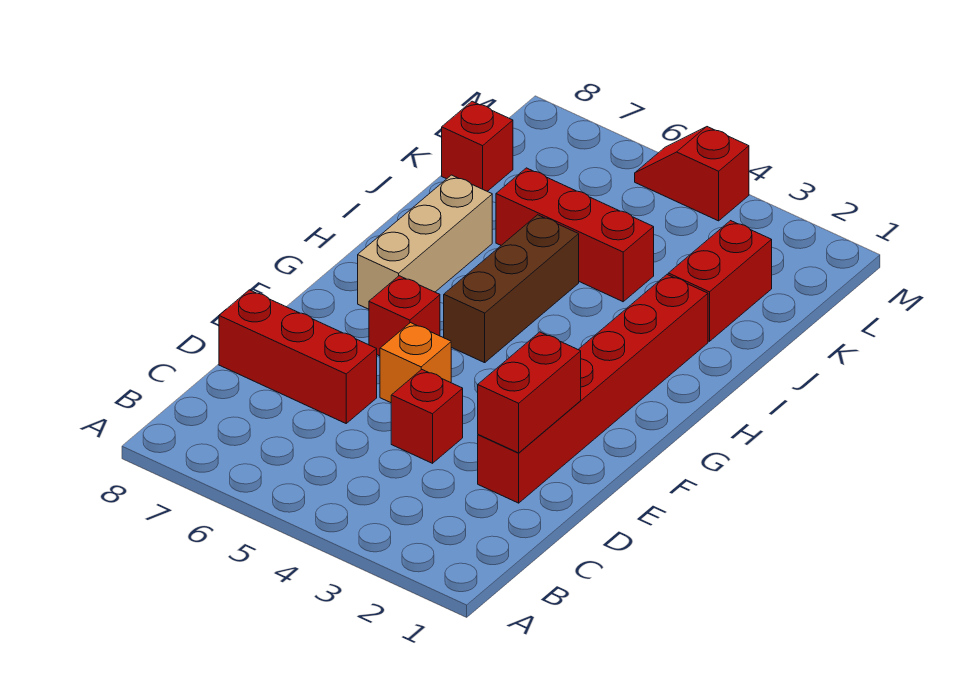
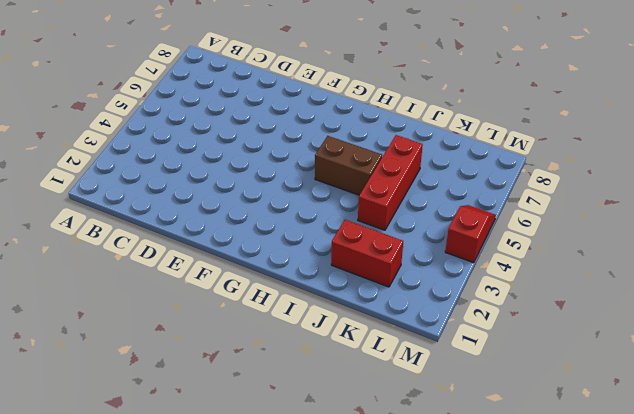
brown 1x2 brick [315,136,382,195] -> brown 1x3 brick [444,215,579,363]
none -> red 1x6 brick [478,275,708,503]
none -> red 1x1 brick [391,369,463,463]
none -> red 1x3 brick [219,290,377,423]

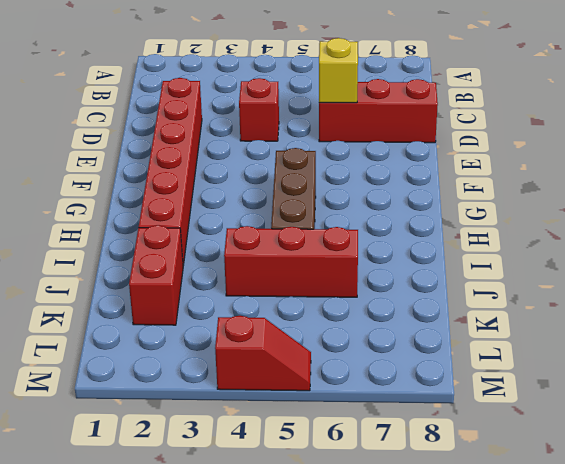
yellow 1x1 brick [319,38,358,103] -> none
none -> orange 1x1 brick [380,323,451,403]
none -> red 1x1 brick [369,276,440,356]
none -> tan 1x3 brick [358,175,492,309]

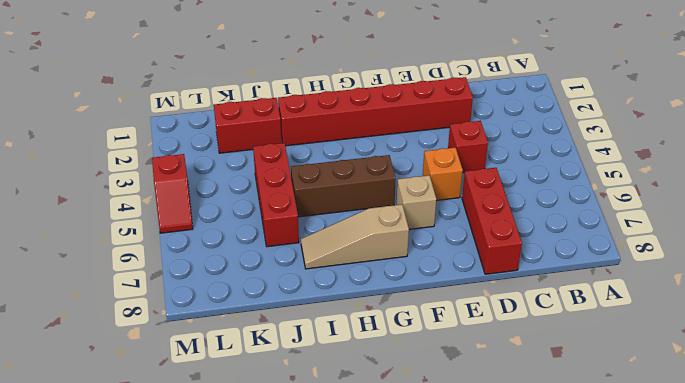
tan 1x1 brick [396,175,436,229] -> red 1x1 brick [369,276,440,356]
tan 1x3 slope [301,205,409,269] -> tan 1x3 brick [358,175,492,309]
none -> red 1x1 brick [442,101,513,191]
none -> red 1x2 brick [478,332,581,453]

